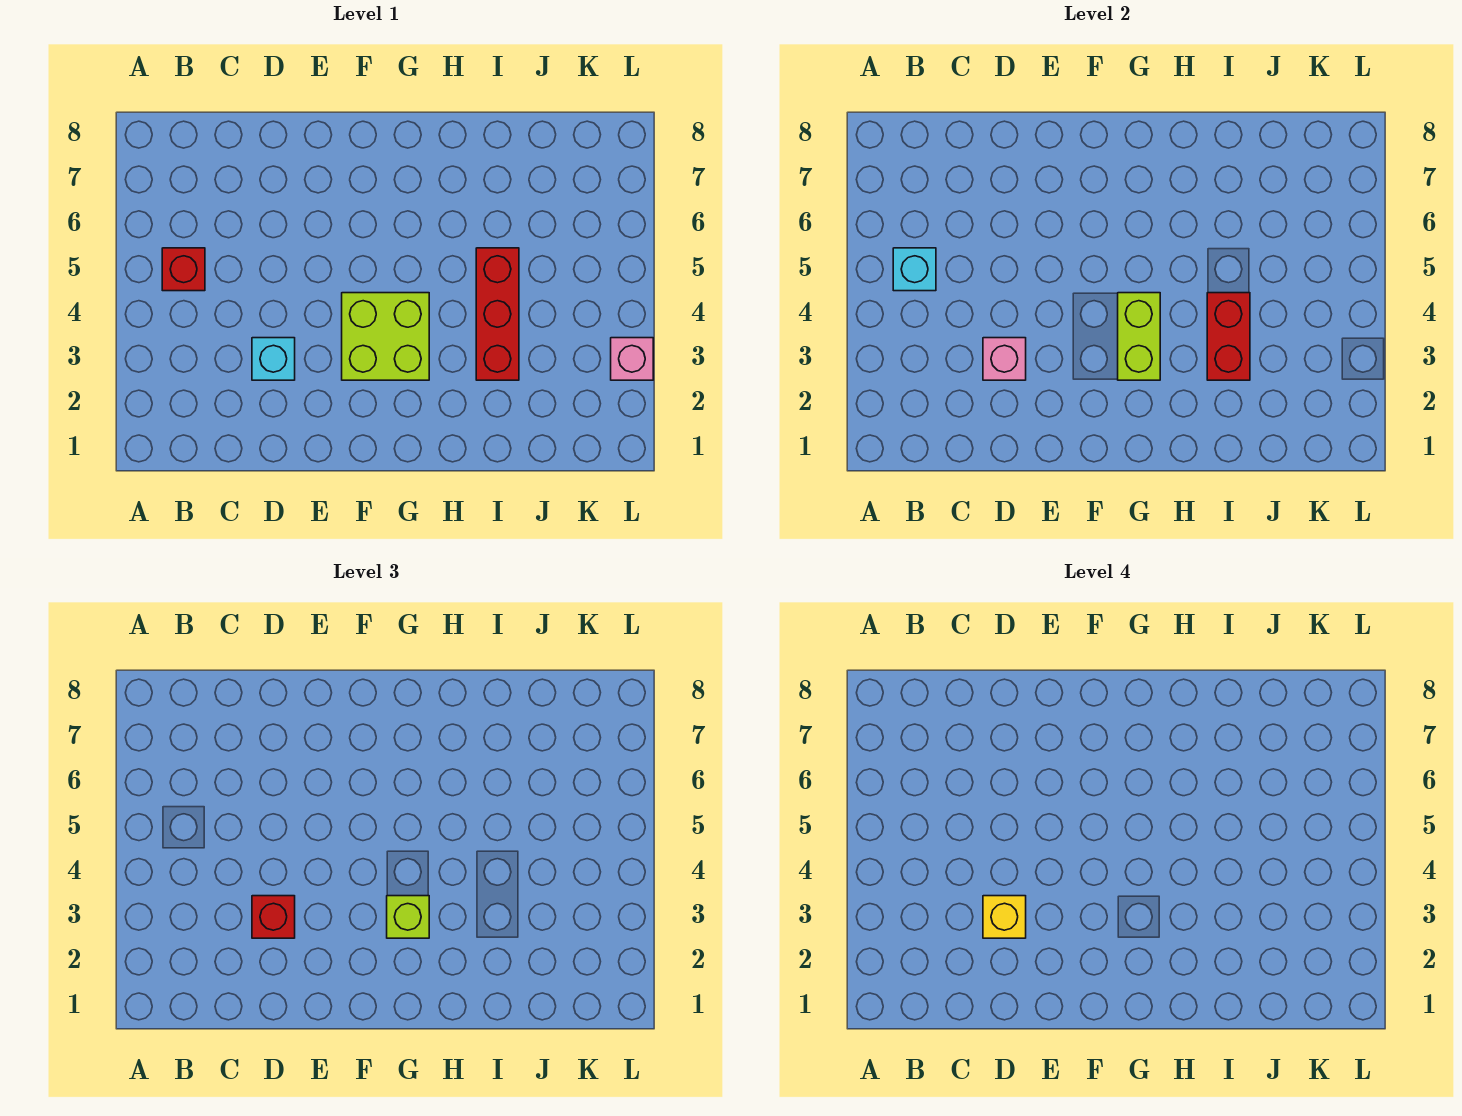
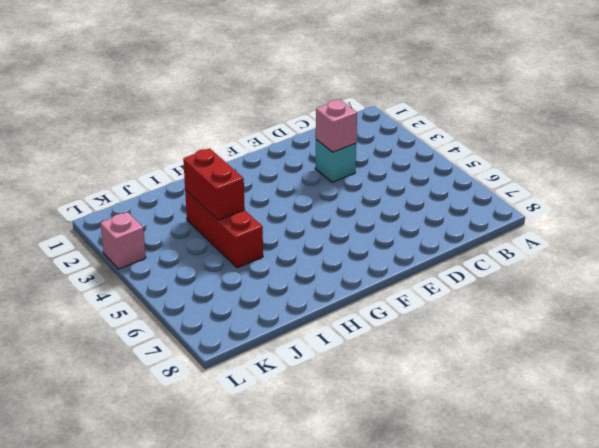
none -> red 1x1 brick [162,248,205,291]
none -> lime 2x2 brick [342,293,429,380]
none -> cyan 1x1 brick [893,248,936,291]

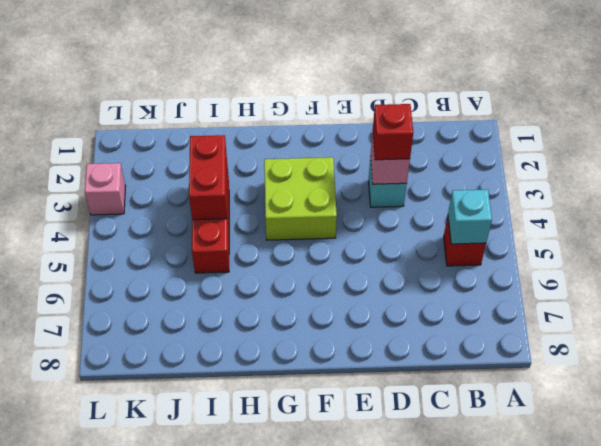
none -> lime 1x2 brick [1118,293,1160,380]
none -> lime 1x1 brick [387,896,429,938]
none -> yellow 1x1 brick [983,896,1026,938]

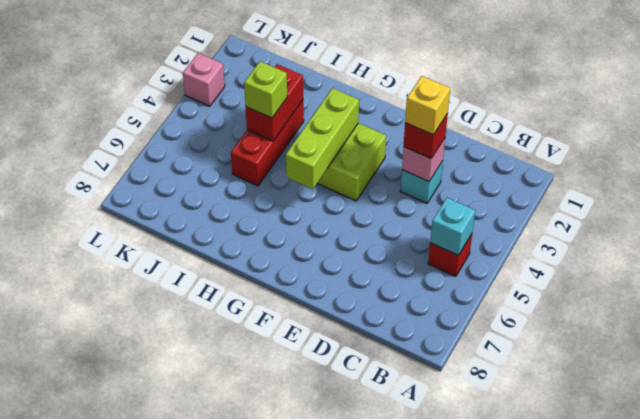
lime 1x3 brick [286,88,359,189] -> lime 1x2 brick [1118,293,1160,380]
lime 1x1 brick [244,61,287,118] -> lime 1x1 brick moved to [387,896,429,938]

